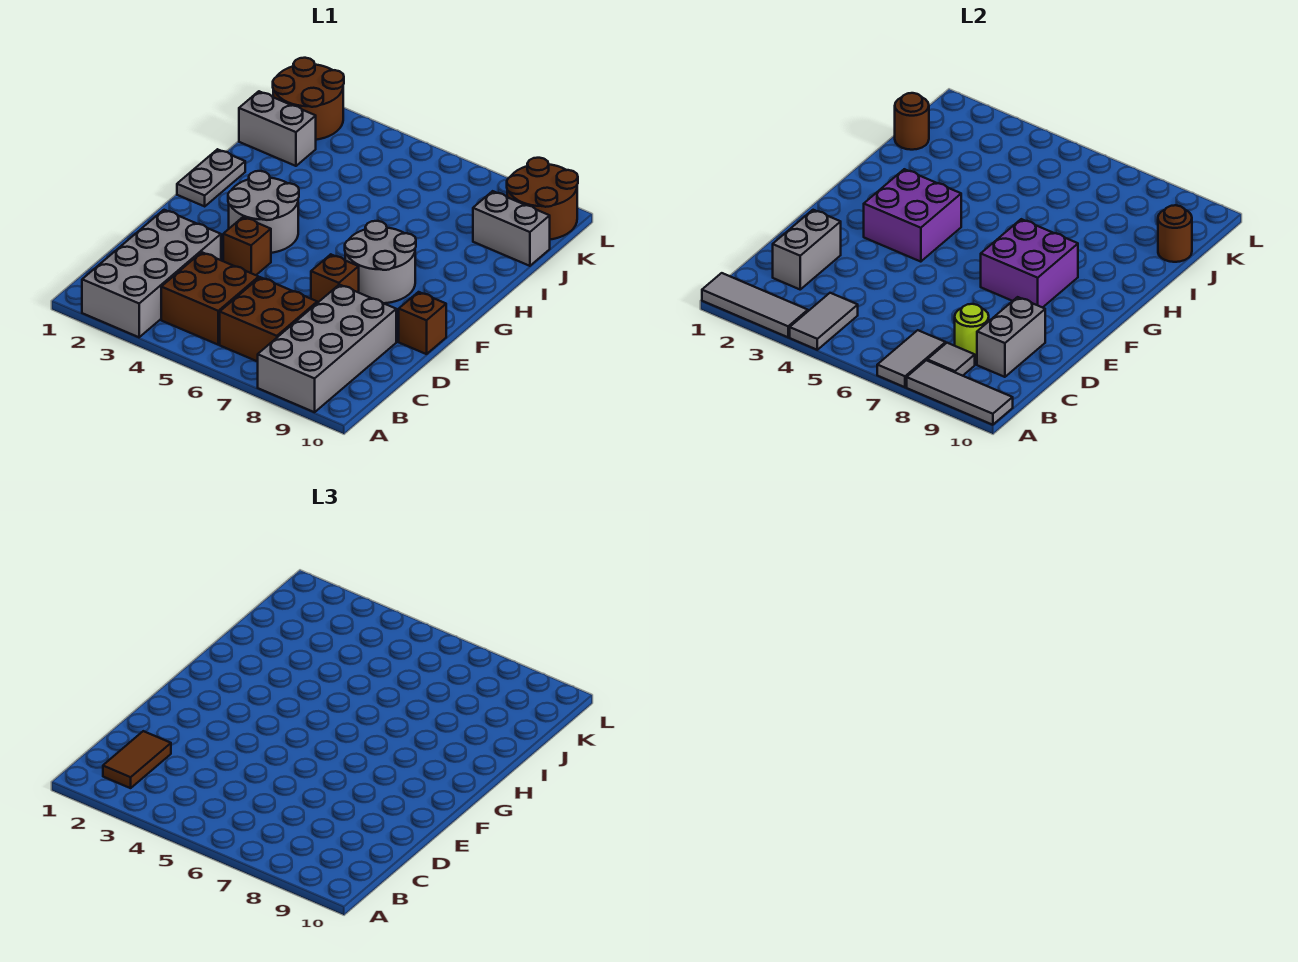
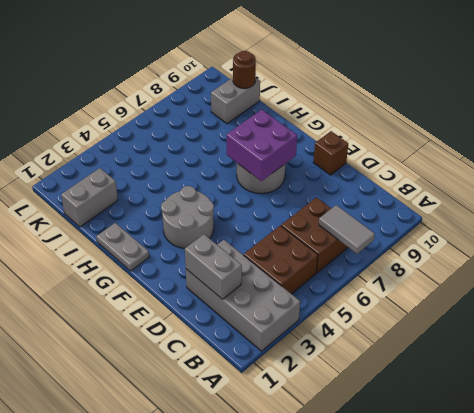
none -> grey 2x4 brick [258,285,396,412]
none -> brown 1x1 brick [223,217,271,275]
none -> brown 1x1 brick [311,254,359,303]

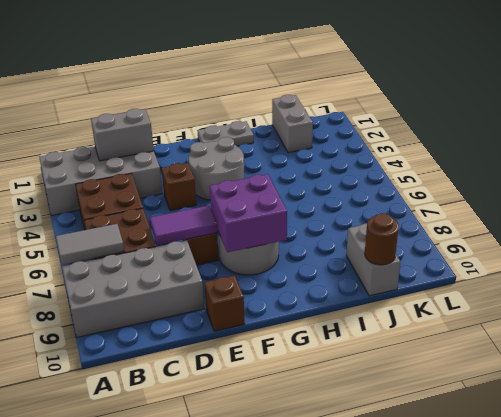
purple 1x2 tile [150,205,217,245] -> none
none -> brown 2x2 round brick [273,58,344,140]
none -> brown 2x2 round brick [507,158,578,239]
none -> grey 1x3 tile [702,273,808,337]

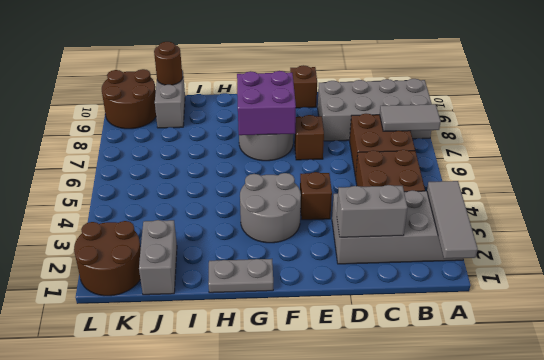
none -> grey 1x2 tile [790,293,858,350]
none -> grey 1x3 tile [907,360,1013,425]
none -> grey 1x1 tile [927,343,975,376]

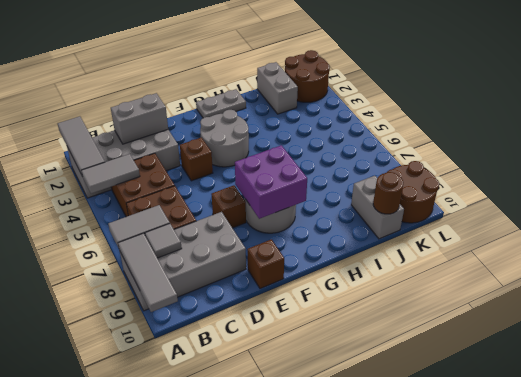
none -> lime 1x1 round brick [955,304,989,360]
none -> grey 1x2 brick [977,297,1045,377]
none -> purple 2x2 brick [864,169,961,262]

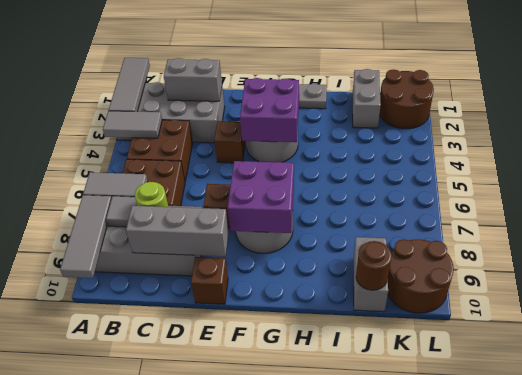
grey 1x3 brick [126,206,229,256] -> grey 1x2 brick [977,297,1045,377]
none -> brown 1x1 round brick [895,93,929,150]
none -> brown 1x2 tile [103,731,171,788]

